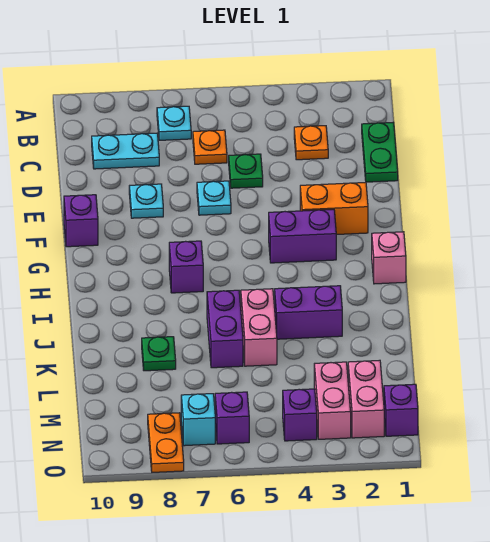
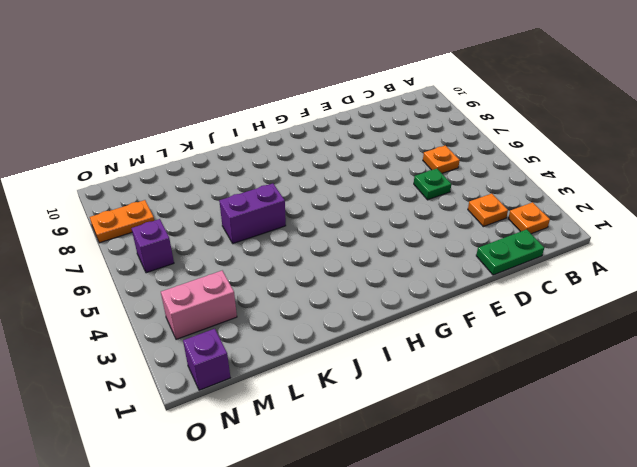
orange 1x1 plate [508,202,550,234] -> none
none -> cyan 1x1 plate [157,106,191,140]
none -> cyan 1x2 plate [92,133,159,169]
none -> cyan 1x1 plate [197,181,231,215]

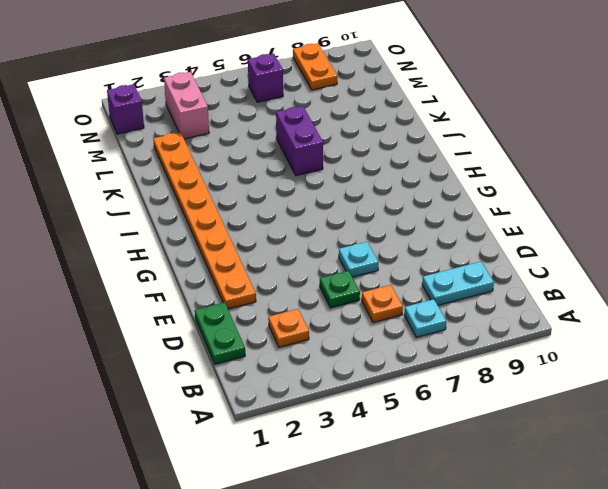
orange 1x8 plate [153,132,256,309] -> orange 1x2 brick [300,182,368,235]
none -> cyan 1x1 plate [129,184,163,218]
none -> purple 1x1 brick [64,195,98,247]
none -> purple 1x2 brick [269,209,336,263]

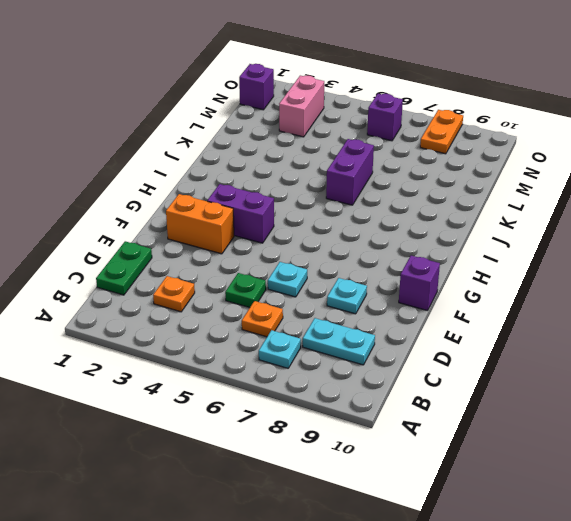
none -> pink 1x1 brick [372,232,406,284]
none -> purple 1x1 brick [169,241,203,293]
none -> purple 1x2 brick [275,286,342,339]

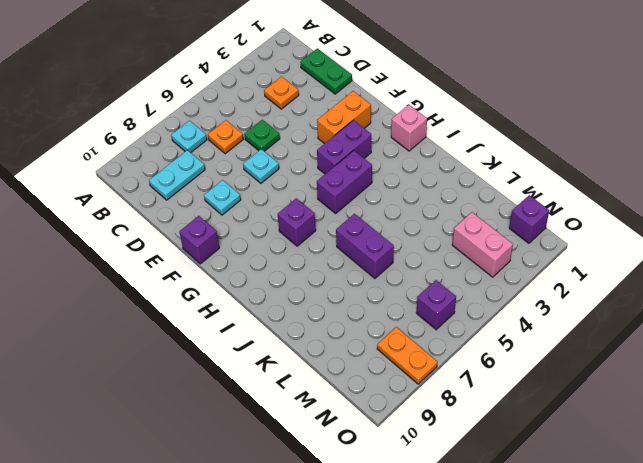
purple 1x2 brick [317,150,372,214] -> purple 1x2 brick moved to [275,286,342,339]
none -> pink 1x2 brick [241,289,277,366]
none -> green 1x1 plate [142,337,176,371]
none -> pink 1x2 brick [348,360,384,438]

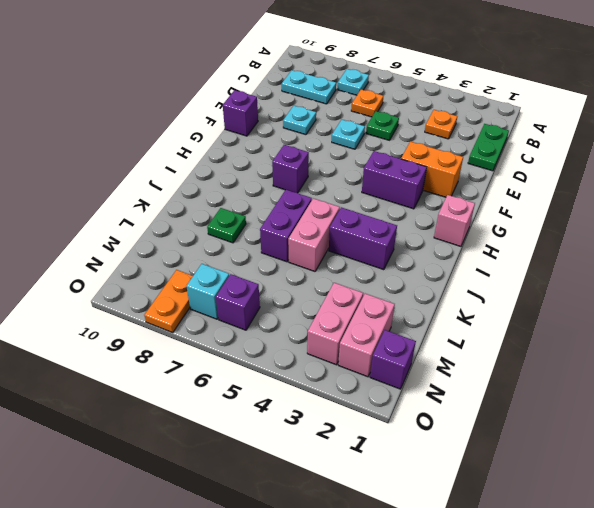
none -> purple 1x1 brick [283,389,317,441]

